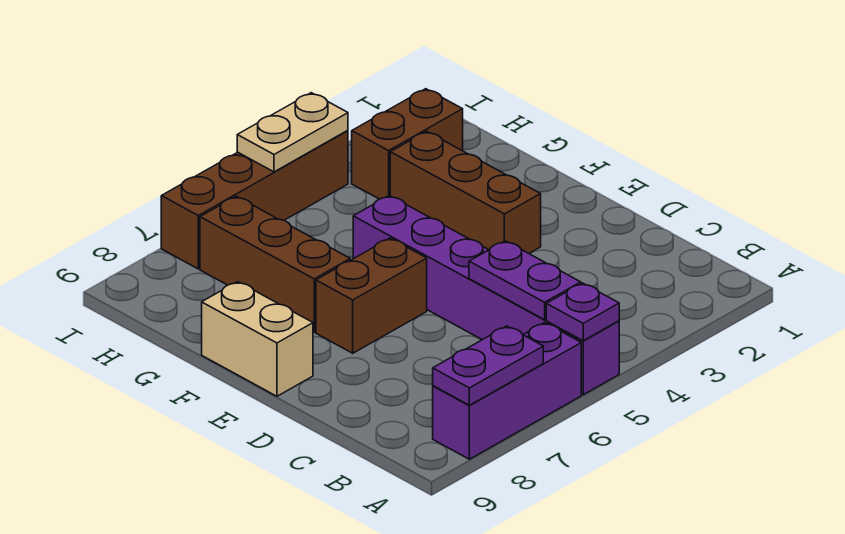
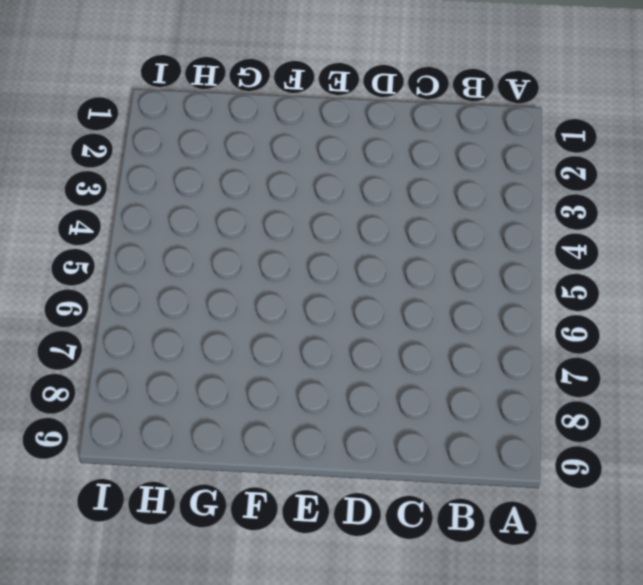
none -> purple 1x6 brick [353,195,619,395]
none -> purple 1x3 brick [433,323,581,459]
none -> brown 1x3 brick [390,131,541,253]

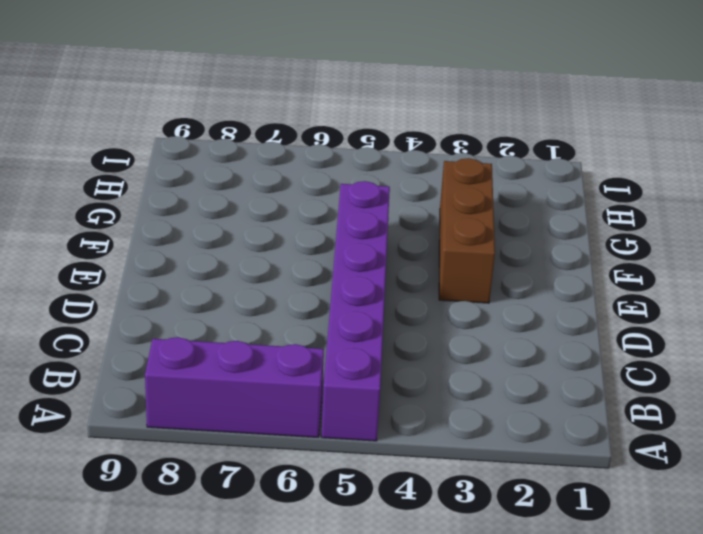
none -> brown 1x2 brick [316,238,427,353]
none -> tan 1x2 brick [202,282,313,396]
none -> brown 1x3 brick [200,196,350,332]

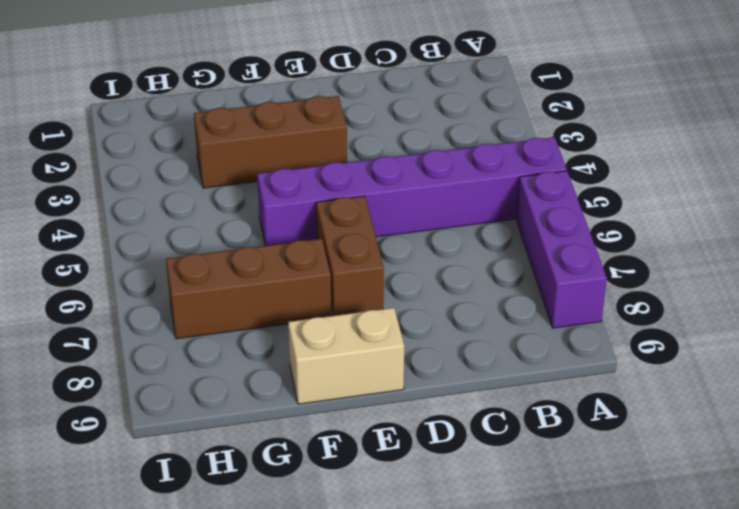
none -> brown 1x2 brick [352,89,463,199]
none -> brown 1x4 brick [161,130,348,269]
none -> purple 1x1 plate [546,283,619,341]

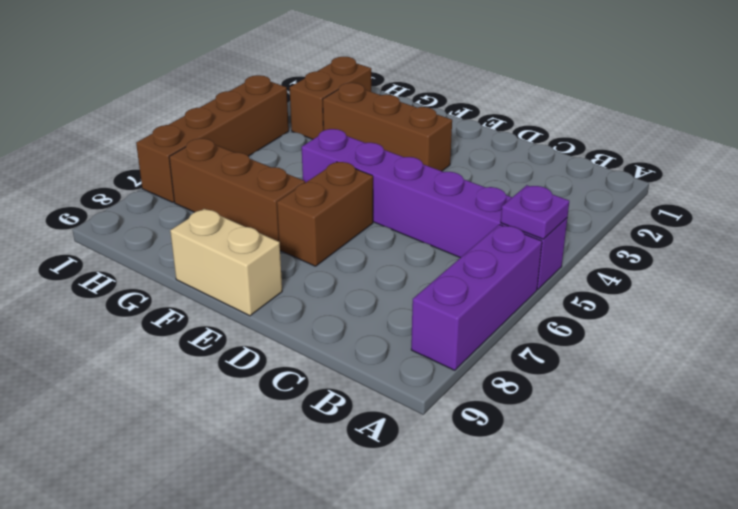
none -> purple 1x2 plate [433,326,543,405]
none -> purple 1x2 plate [469,241,581,320]
none -> tan 1x2 plate [237,93,348,172]

